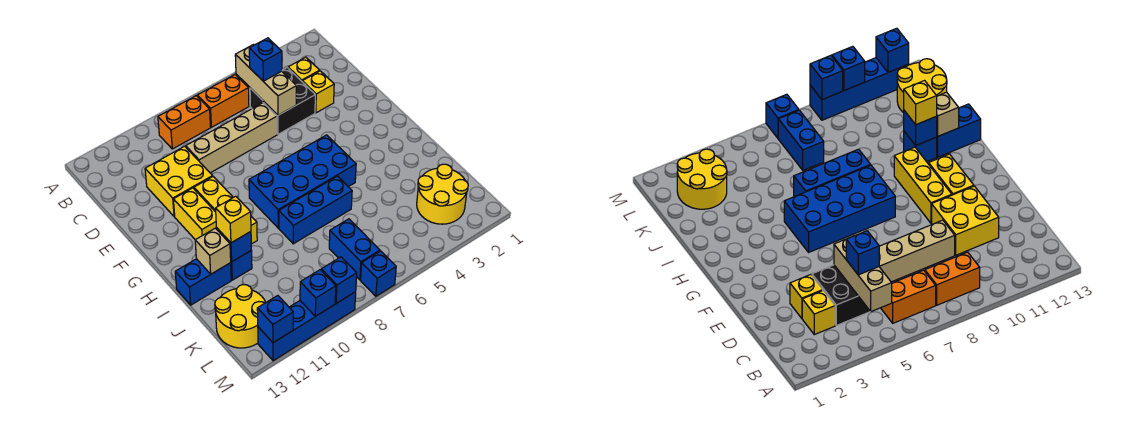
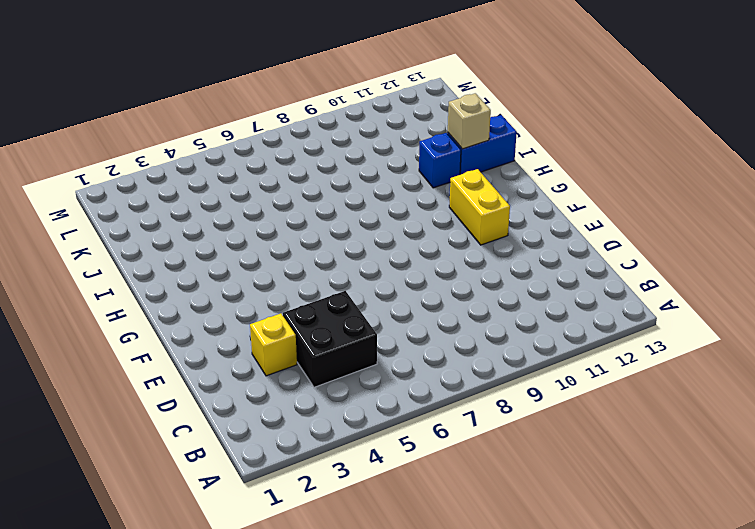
none -> orange 1x2 brick [197,75,249,127]
none -> orange 1x2 brick [158,96,211,149]
none -> yellow 1x1 brick [288,57,320,81]

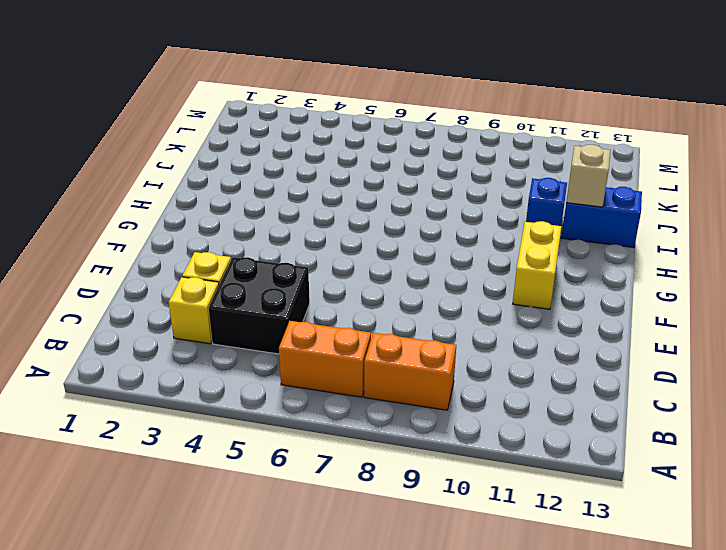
none -> tan 1x4 brick [186,103,277,173]
none -> yellow 2x2 brick [145,146,213,217]
none -> yellow 1x3 brick [194,177,257,244]

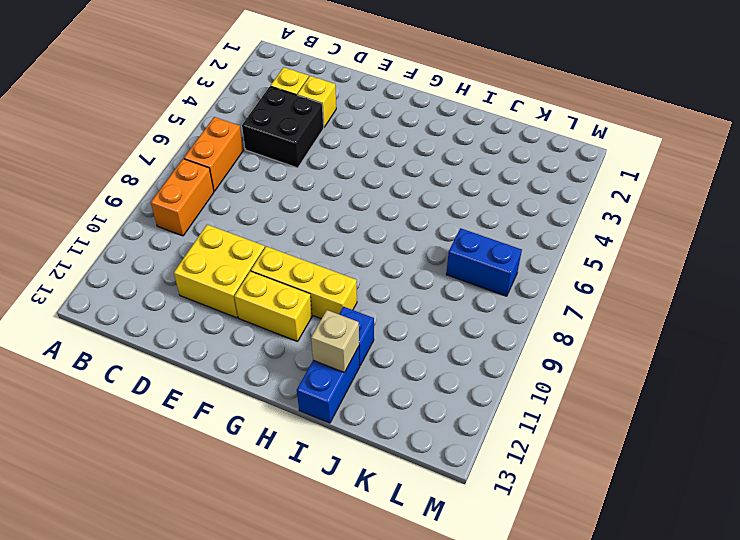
none -> tan 1x4 brick [186,103,277,173]
none -> blue 2x4 brick [249,135,356,228]
none -> blue 1x3 brick [279,176,352,244]

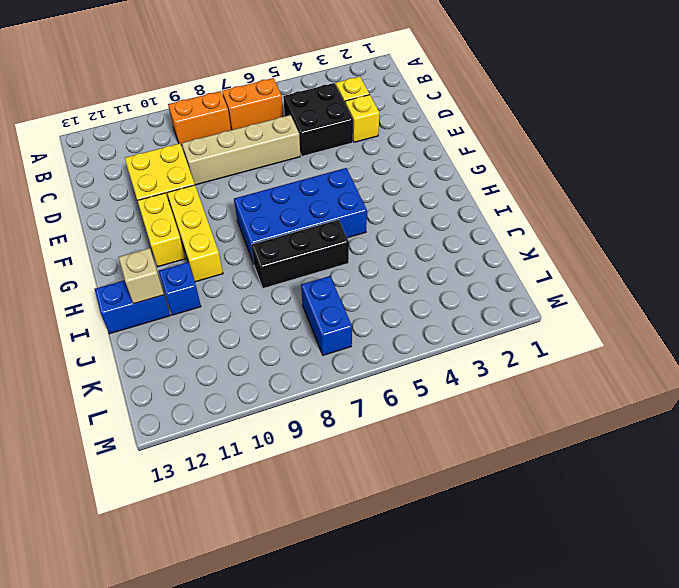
black 1x3 brick [251,220,349,288] -> blue 1x3 brick [279,176,352,244]
none -> yellow 2x2 round brick [417,164,468,224]
none -> yellow 2x2 round brick [215,285,266,348]
none -> blue 1x1 brick [361,251,396,296]

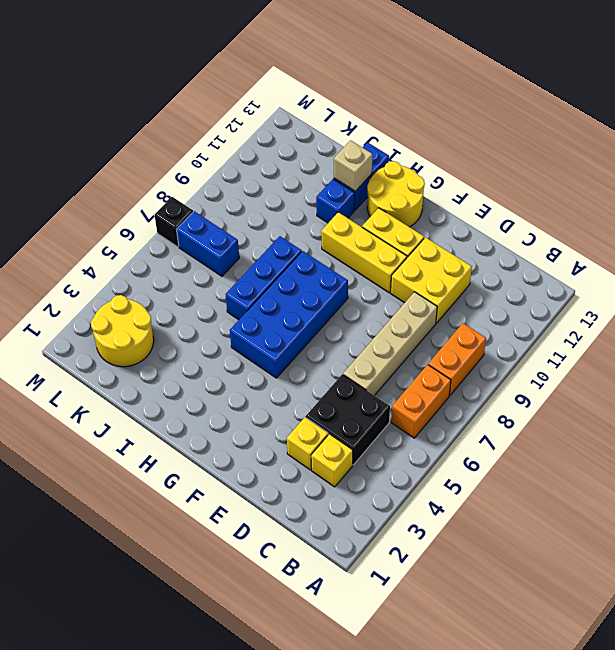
yellow 2x2 round brick [367,161,425,227] -> yellow 2x2 round brick moved to [215,285,266,348]
black 1x1 brick [154,197,193,247] -> blue 1x1 brick [361,251,396,296]
none -> blue 1x4 brick [258,292,356,361]
none -> tan 1x3 brick [235,44,297,115]
none -> blue 1x1 brick [217,228,251,262]

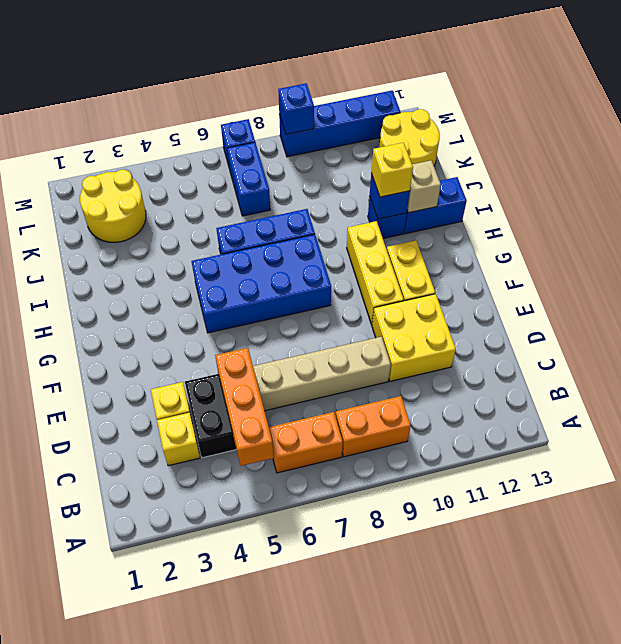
orange 1x3 brick [215,348,274,466] -> tan 1x3 brick [235,44,297,115]
none -> blue 1x1 brick [300,270,336,316]
none -> blue 1x1 brick [257,296,293,343]
none -> blue 1x1 brick [249,38,282,81]

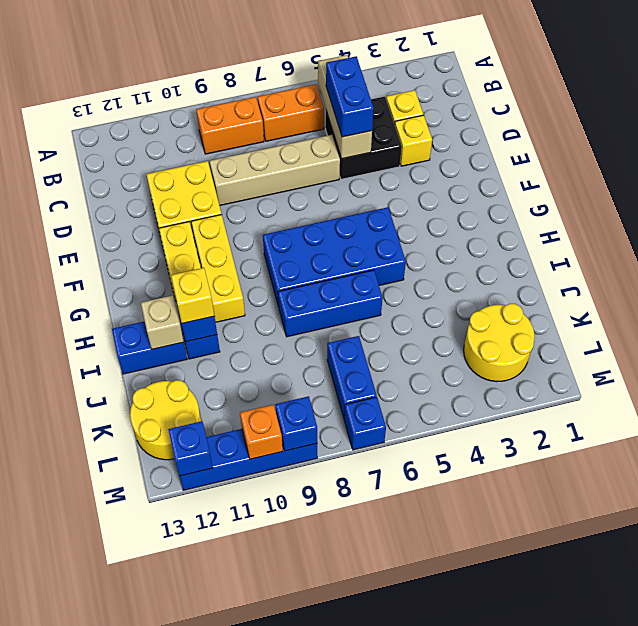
blue 1x2 brick [326,56,374,137] -> blue 1x1 brick [249,38,282,81]
orange 1x1 brick [240,405,283,459] -> blue 1x1 brick [300,270,336,316]

